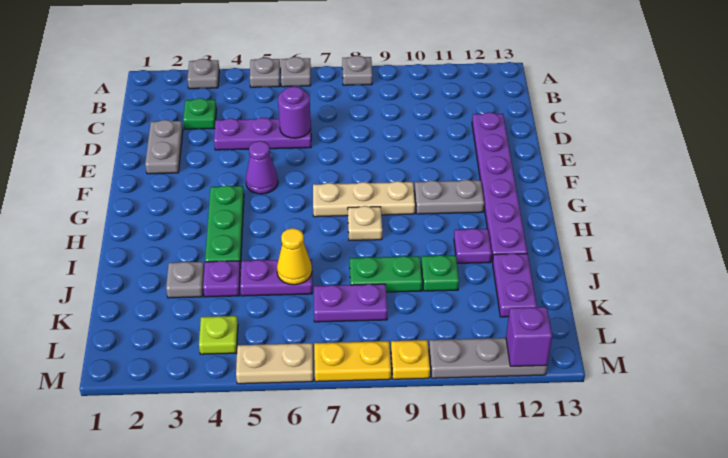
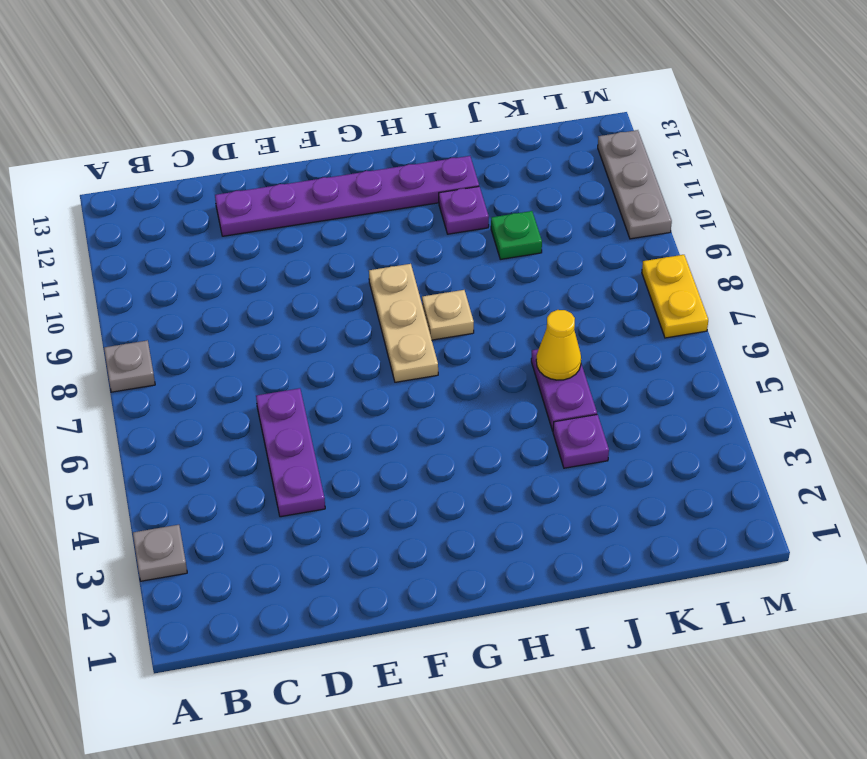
none -> grey 1x1 plate [250,57,280,87]
none -> grey 1x1 plate [281,57,311,87]
none -> green 1x1 plate [183,98,216,129]

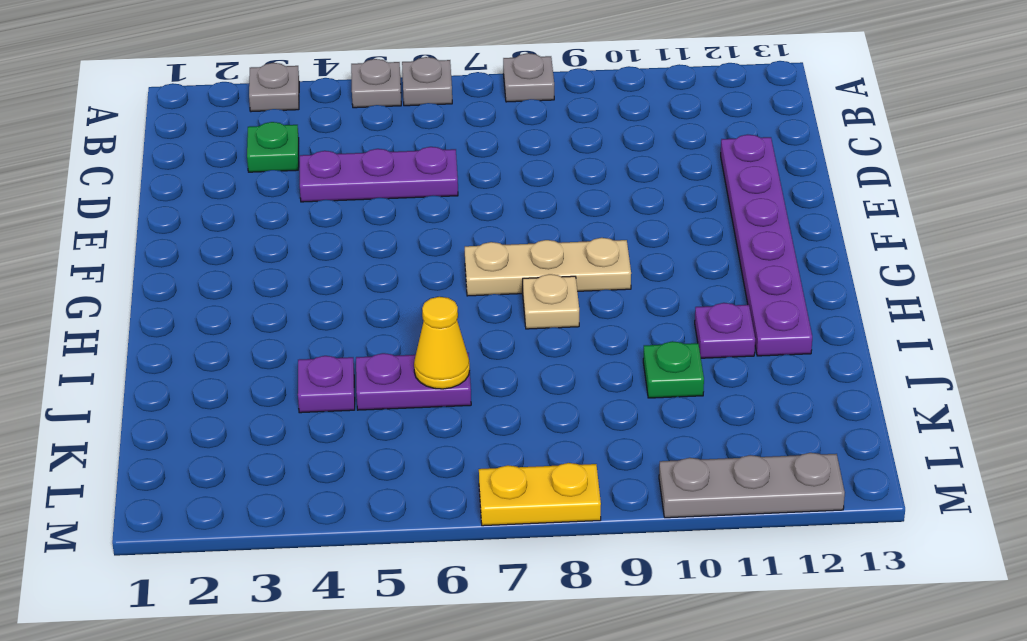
none -> grey 1x2 plate [145,120,183,174]
none -> purple 1x1 cone [246,141,278,194]
none -> green 1x3 plate [205,185,244,268]

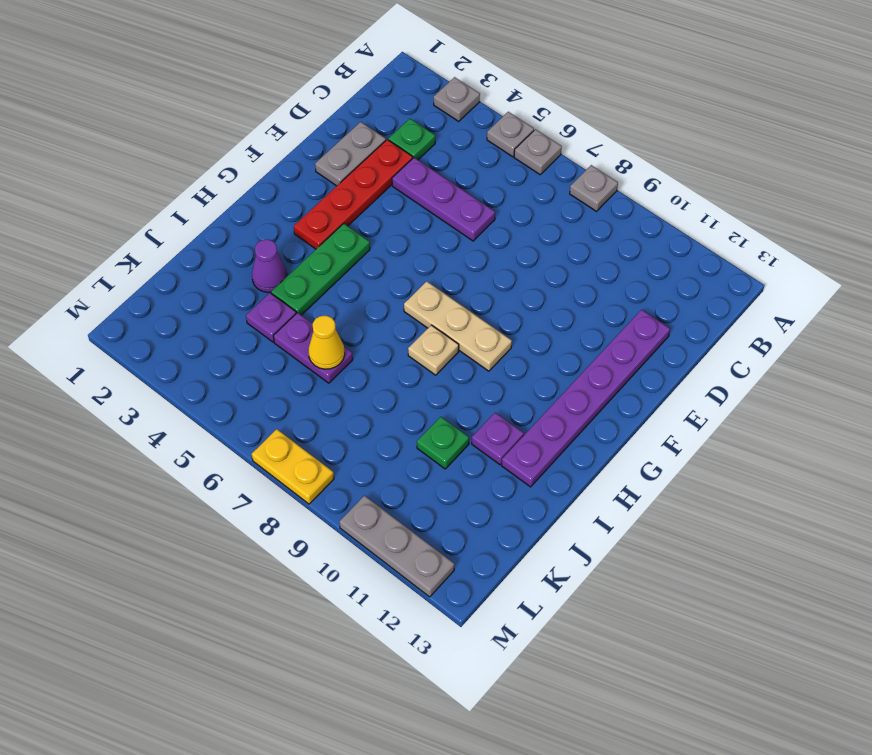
red 1x4 plate [294,140,413,249] -> none
purple 1x1 cone [252,239,287,292] -> purple 1x1 cone moved to [246,141,278,194]
none -> grey 1x2 plate [414,180,484,214]
none -> grey 1x1 plate [166,262,204,298]
none -> green 1x2 plate [350,256,422,292]

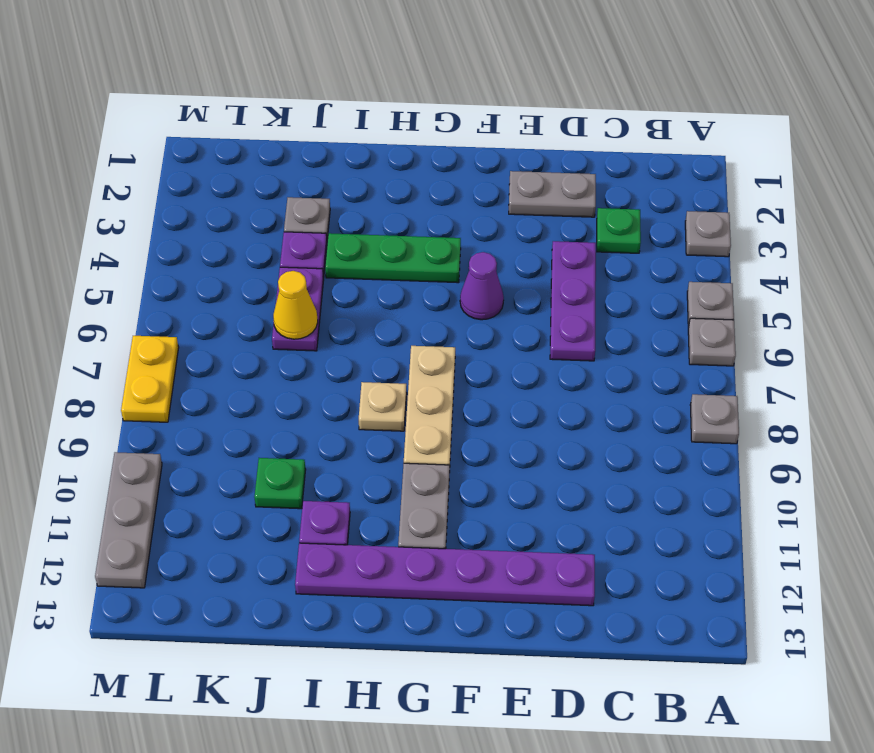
none -> green 1x2 plate [350,256,422,292]
none -> purple 1x2 plate [493,253,537,317]
none -> purple 1x2 plate [314,284,387,322]

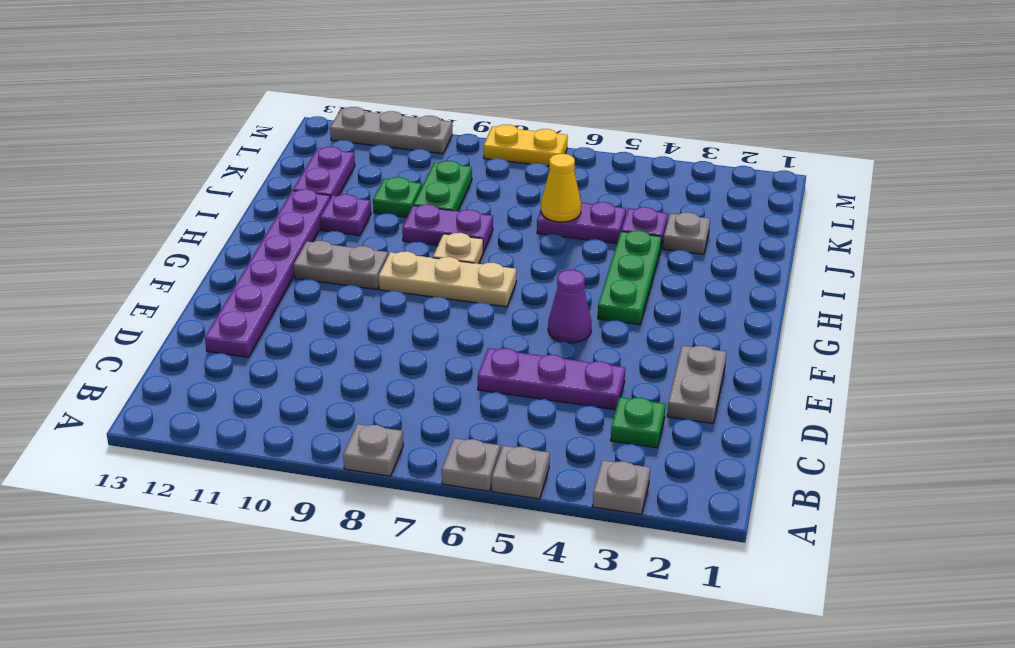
purple 1x2 plate [402,204,493,251] -> purple 1x2 plate moved to [314,284,387,322]
green 1x2 plate [413,161,472,211] -> green 1x2 plate turned to [350,256,422,292]
none -> lime 1x1 plate [199,316,238,354]
none -> tan 1x2 plate [236,343,313,384]
none -> yellow 1x1 plate [391,340,430,379]

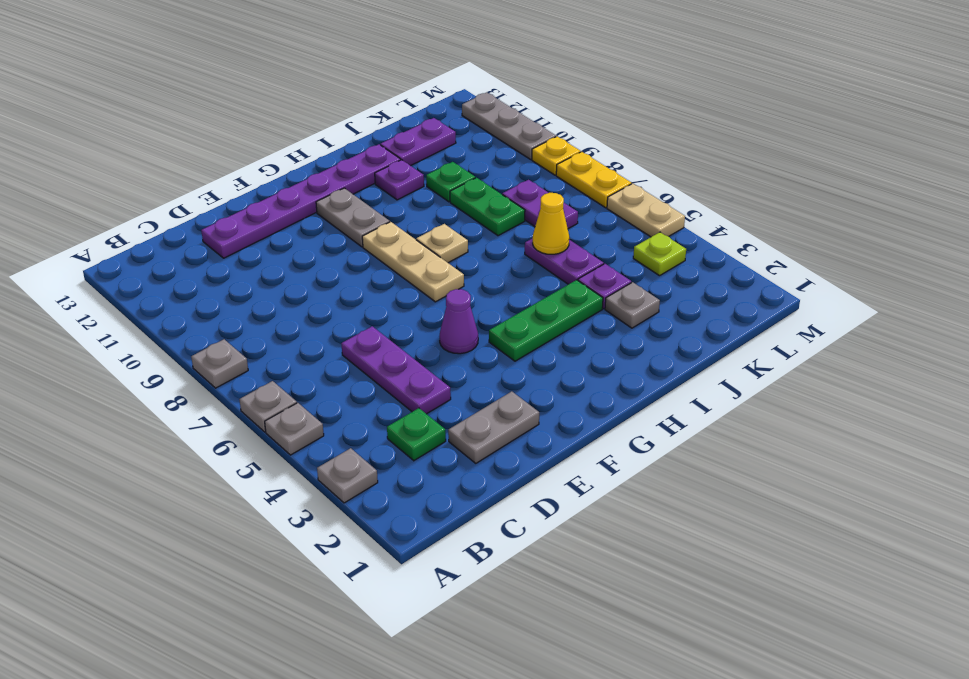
none -> purple 1x1 round brick [278,86,311,138]
none -> purple 1x1 brick [506,307,552,366]

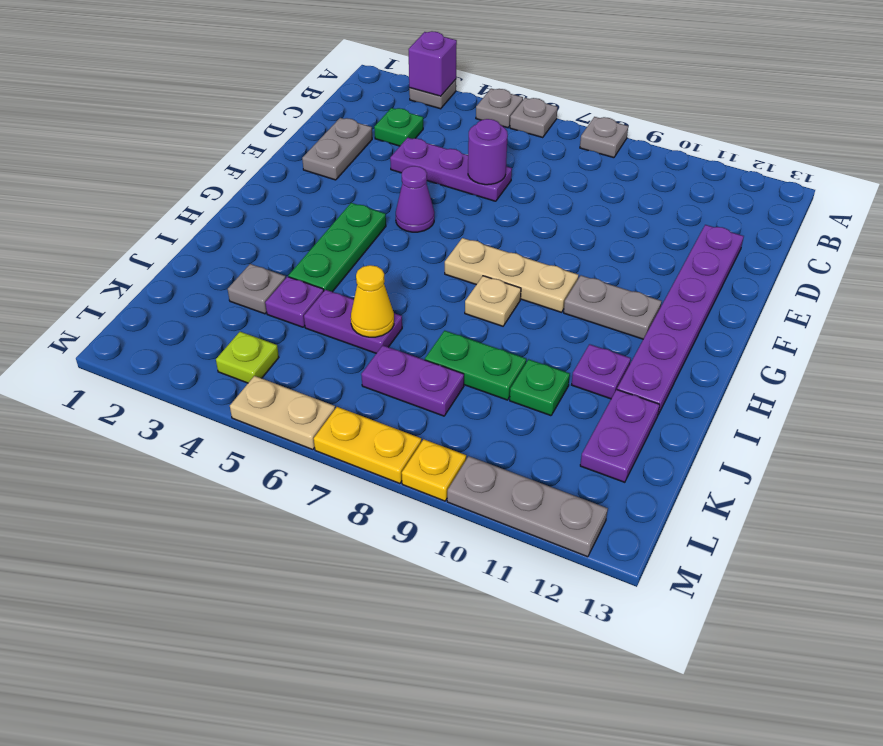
purple 1x1 brick [409,31,457,96] -> purple 1x1 brick moved to [506,307,552,366]

